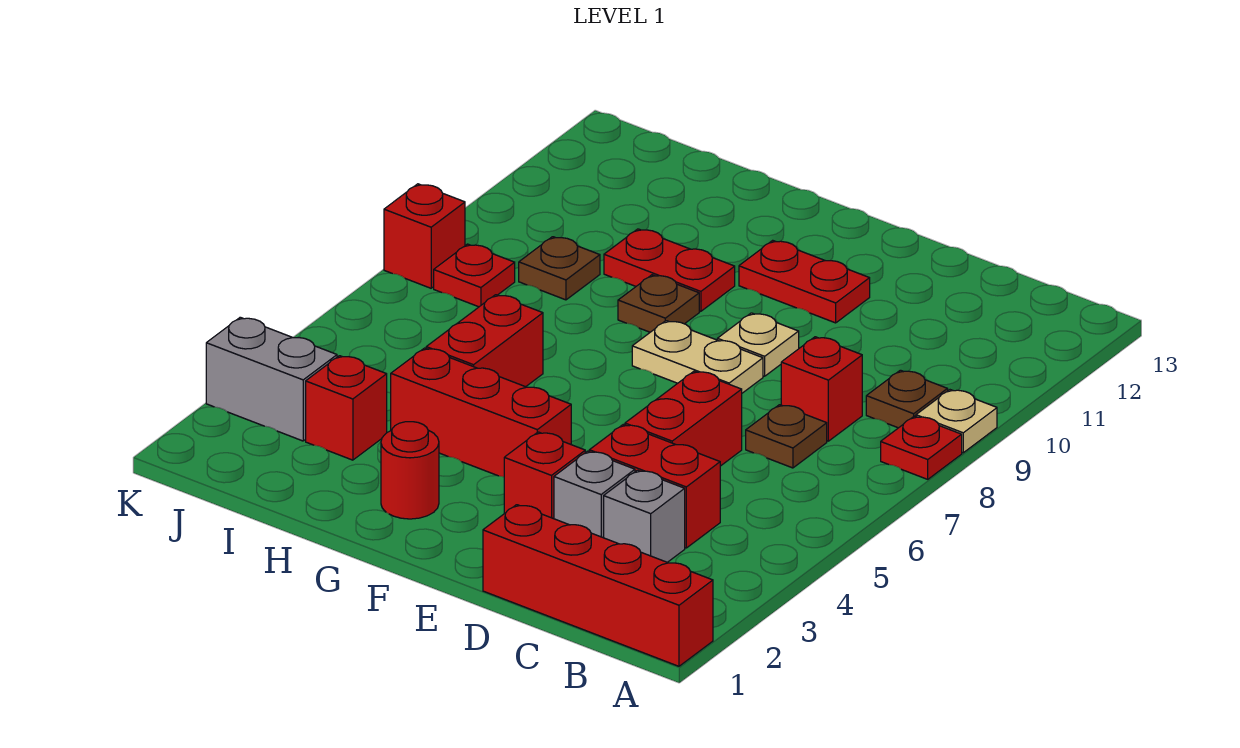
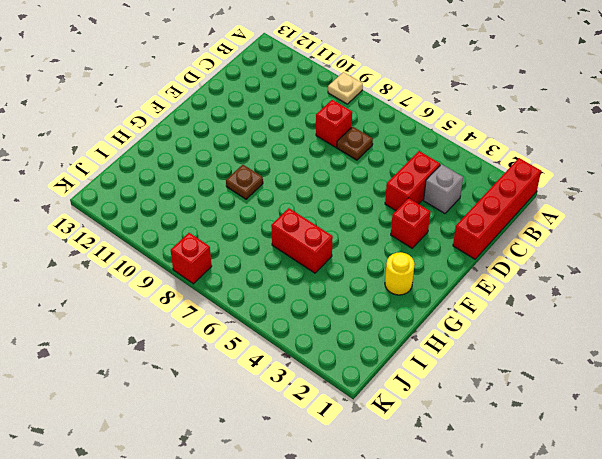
yellow 1x1 round brick [385,252,415,295] -> red 1x1 round brick [381,422,439,519]
none -> red 1x1 plate [881,416,962,479]
none -> brown 1x1 plate [866,370,948,428]
none -> grey 1x1 brick [554,451,635,538]

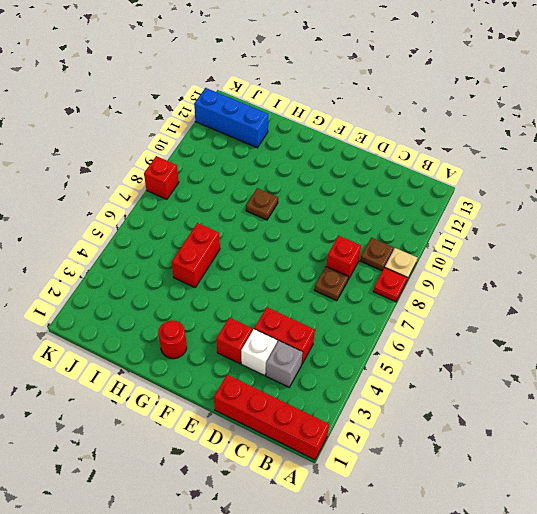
white 1x1 brick [241,329,277,375] -> grey 1x1 brick [554,451,635,538]
blue 1x3 brick [194,88,268,148] -> none
none -> red 1x2 brick [625,371,742,466]
none -> tan 1x2 plate [632,321,763,393]
none -> tan 1x1 plate [717,313,799,376]

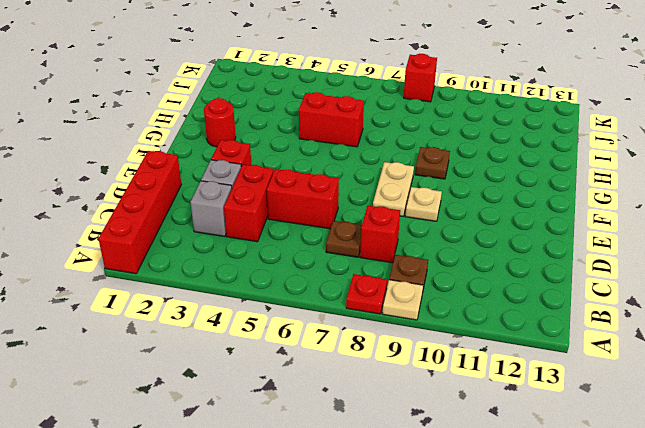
none -> red 1x2 plate [739,240,870,323]
none -> red 1x3 brick [391,348,571,477]
none -> red 1x2 plate [604,229,735,311]

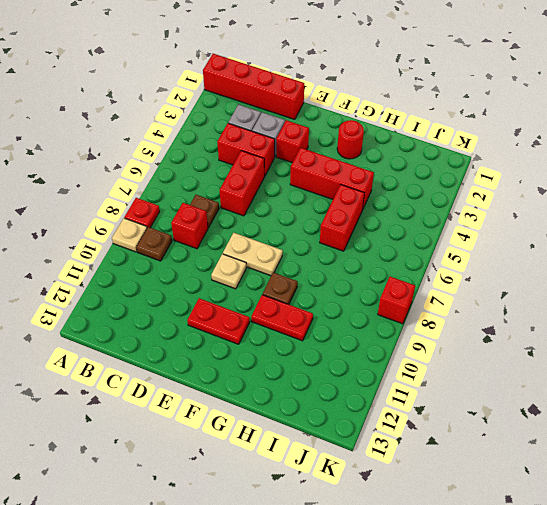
none -> red 1x1 brick [306,356,387,460]
none -> brown 1x1 plate [519,237,600,300]
none -> grey 1x2 brick [206,317,337,441]

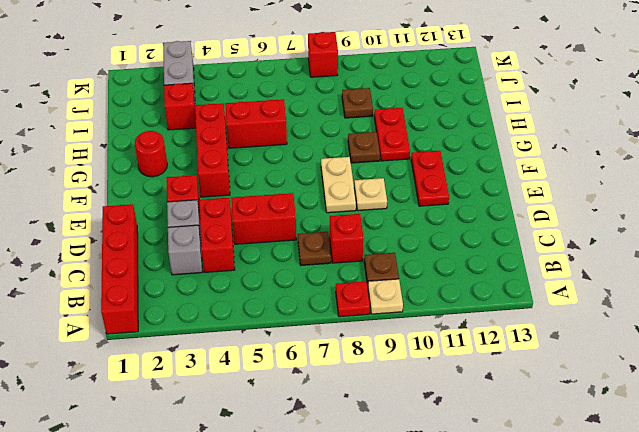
none -> red 1x1 plate [434,244,515,307]

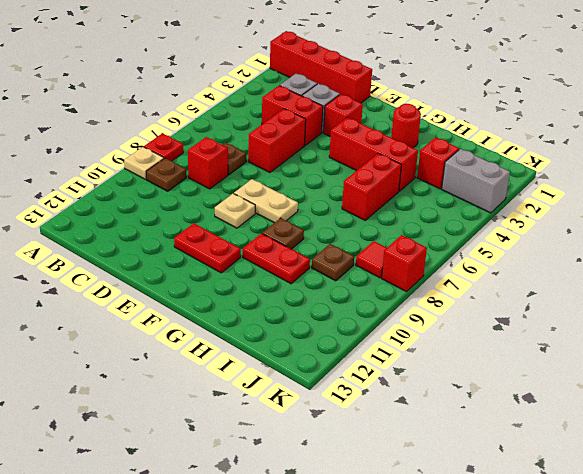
red 1x1 tile [356,241,387,278] -> red 1x1 plate [434,244,515,307]

